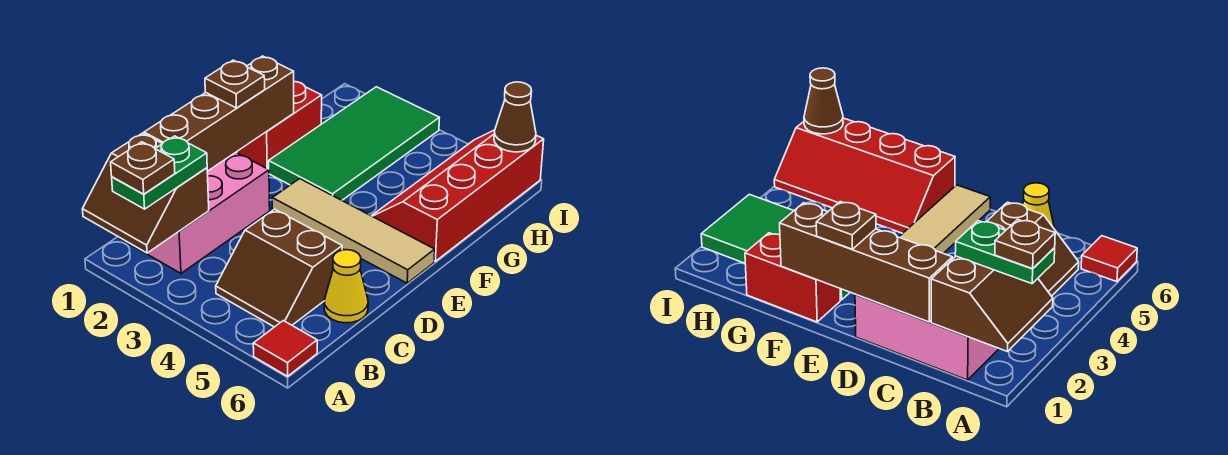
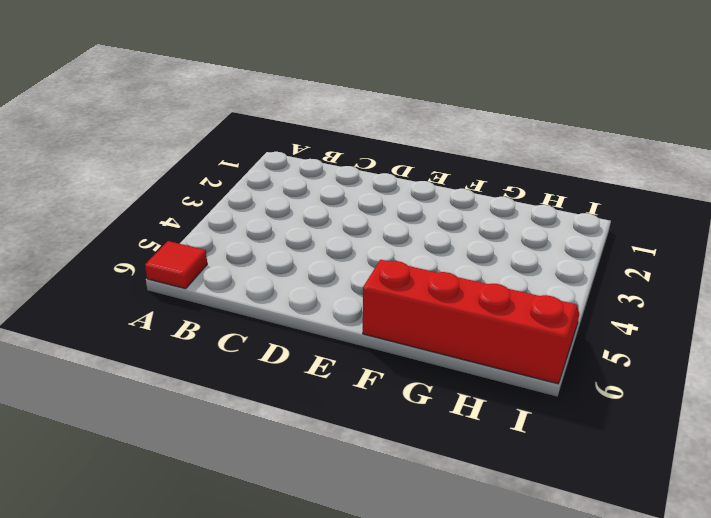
none -> pink 2x3 brick [118,152,270,273]
none -> brown 2x2 slope [216,209,342,327]
none -> yellow 1x1 cone [324,250,368,323]

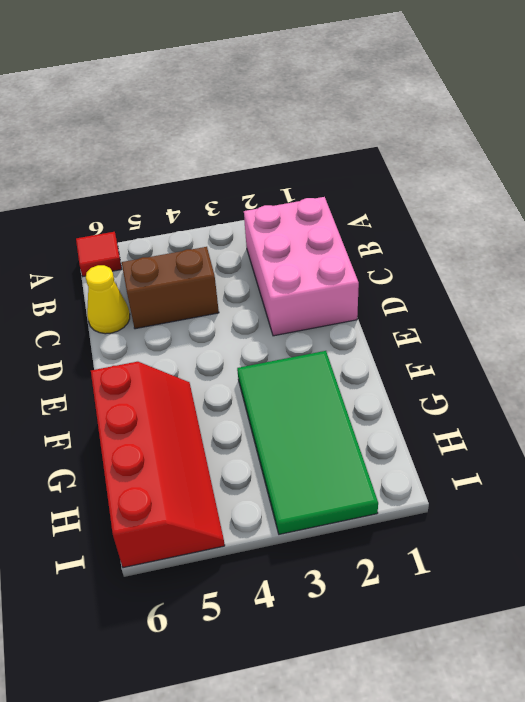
none -> tan 1x4 tile [272,179,435,283]
none -> red 1x2 brick [237,82,322,169]
none -> brown 2x2 slope [82,133,209,253]

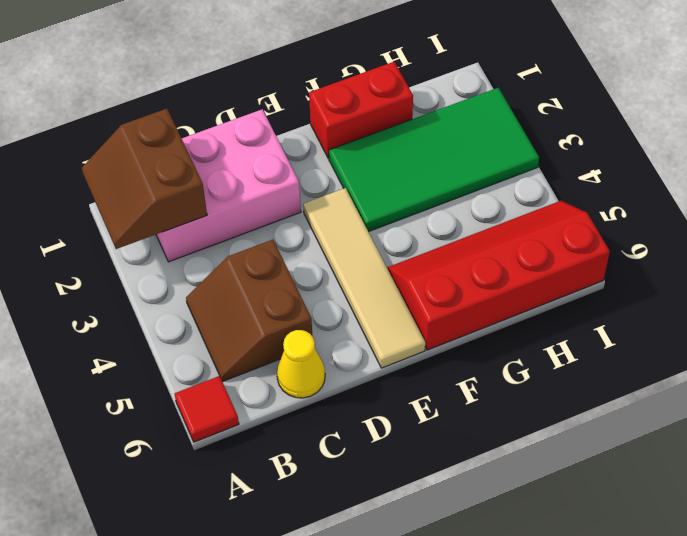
none -> brown 1x4 brick [144,56,294,171]
none -> brown 1x1 cone [494,82,536,152]
none -> green 1x2 plate [112,136,207,209]

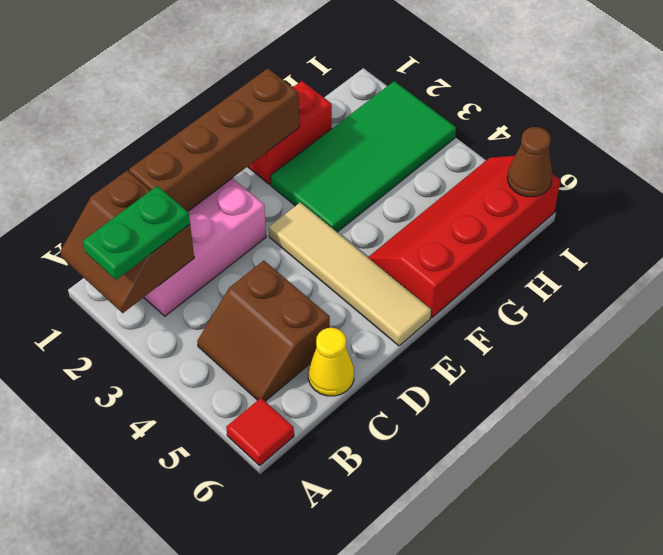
none -> brown 1x1 plate [205,60,265,108]
none -> brown 1x1 plate [111,142,175,194]

